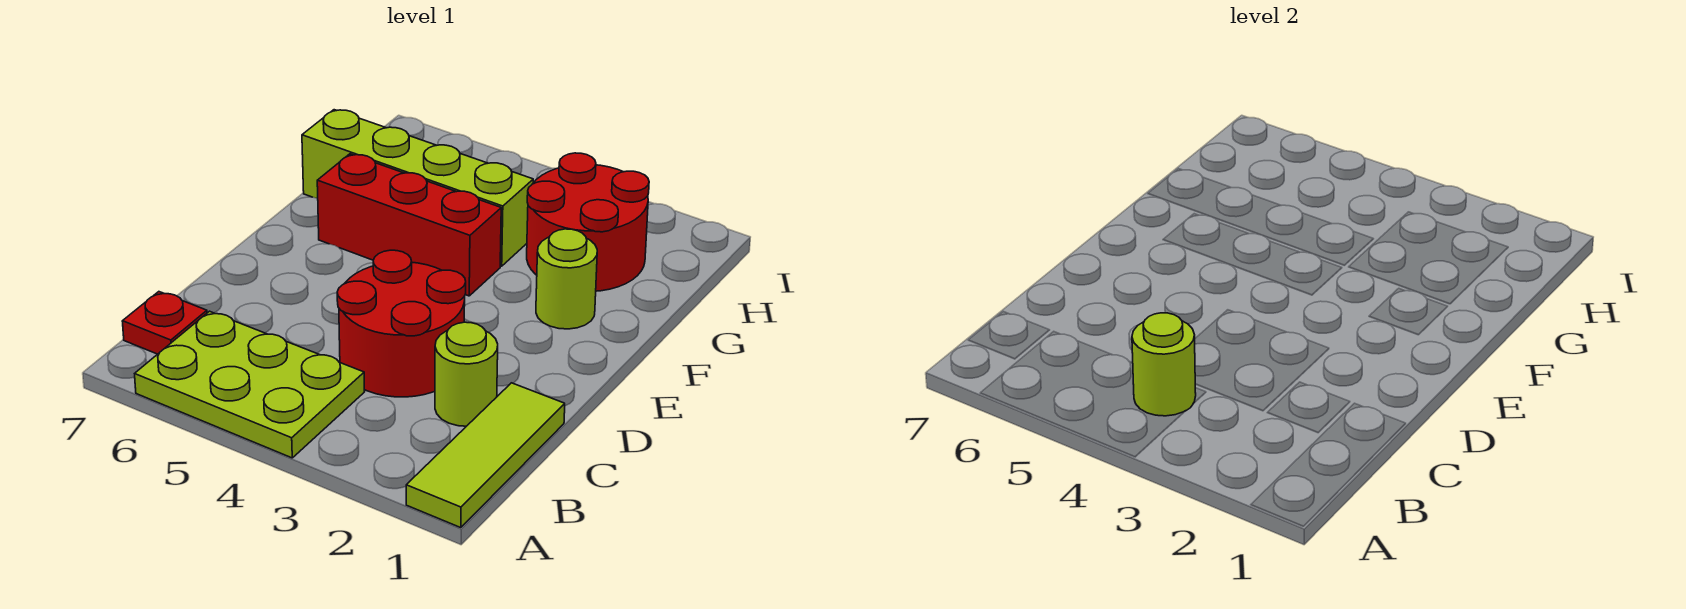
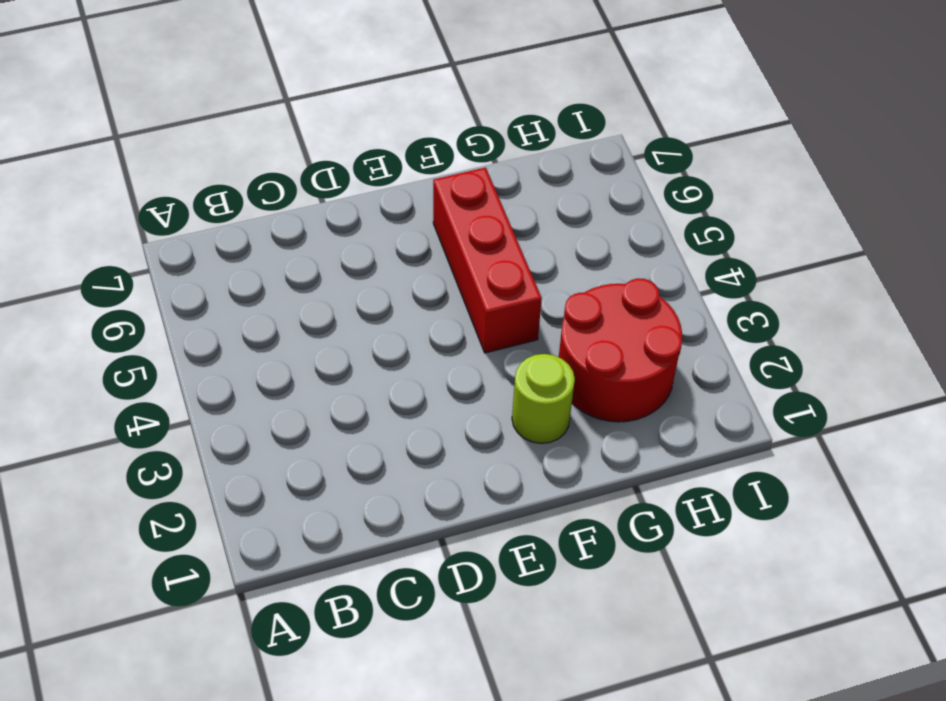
none -> lime 1x3 tile [406,383,565,528]
none -> lime 2x3 plate [135,311,365,458]

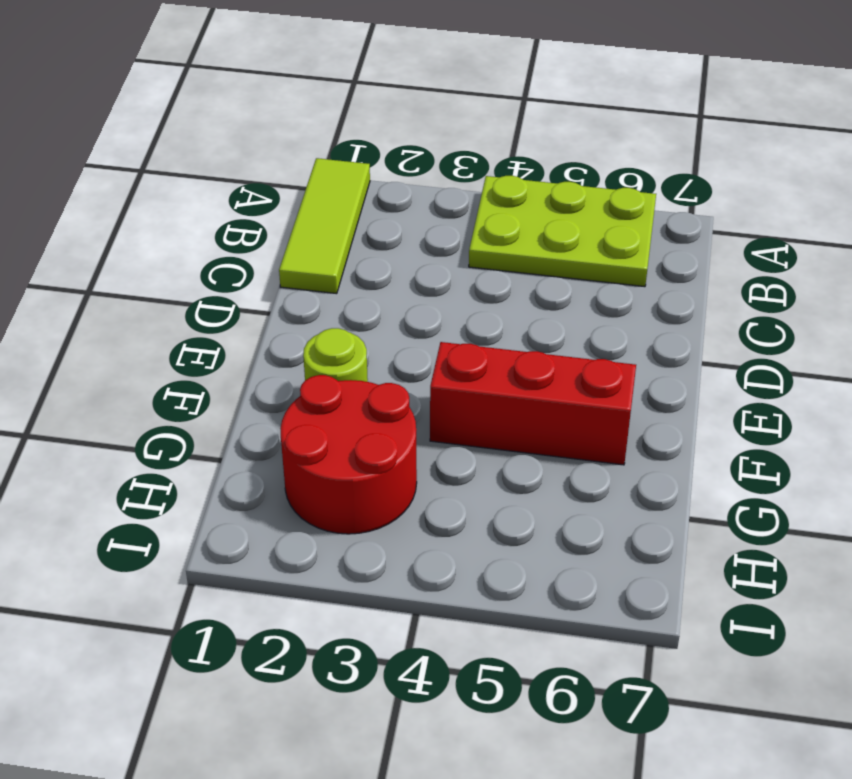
none -> red 1x1 plate [122,292,207,354]
none -> lime 1x1 round brick [435,322,498,426]

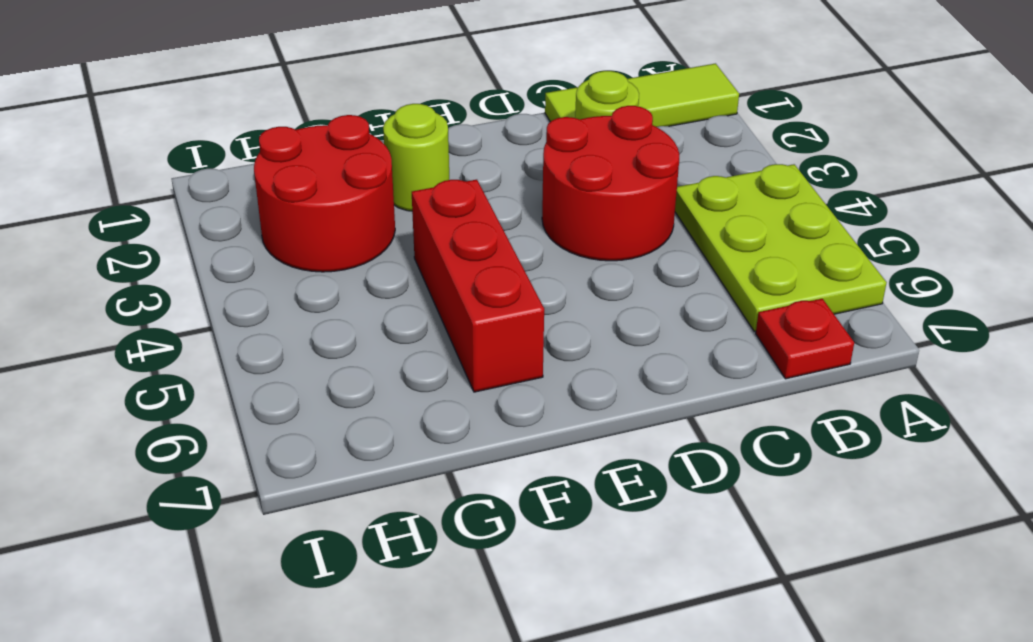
none -> lime 1x4 brick [302,110,533,266]
none -> lime 1x1 round brick [1132,313,1196,416]

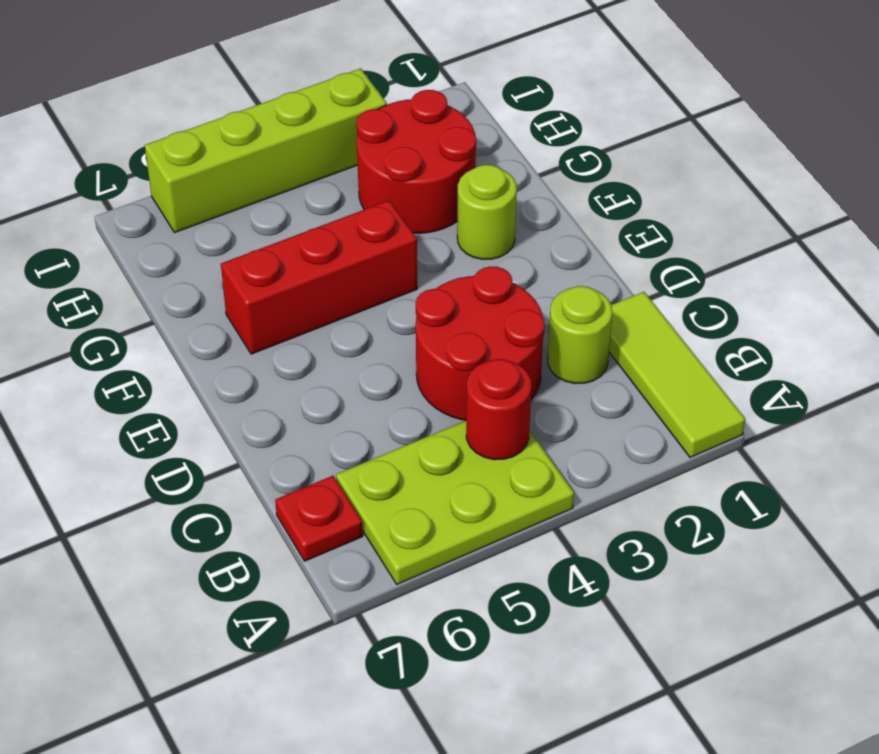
red 1x1 round brick [466,359,531,460] -> lime 1x1 round brick [1132,313,1196,416]
lime 1x4 brick [145,69,387,233] -> lime 1x4 brick moved to [302,110,533,266]

